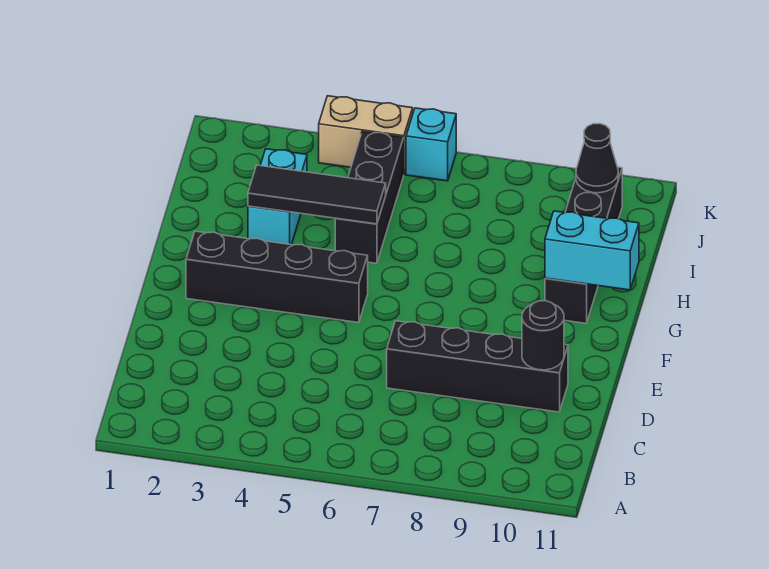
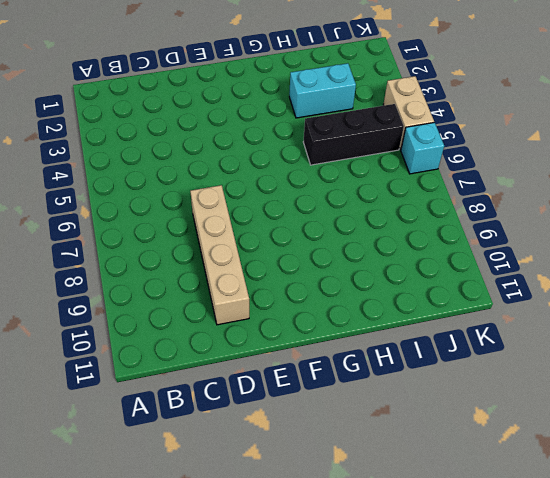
tan 1x4 brick [190,185,249,325] -> black 1x4 brick [387,321,568,412]
none -> black 1x4 brick [186,231,368,323]
none -> black 1x4 brick [545,167,622,323]

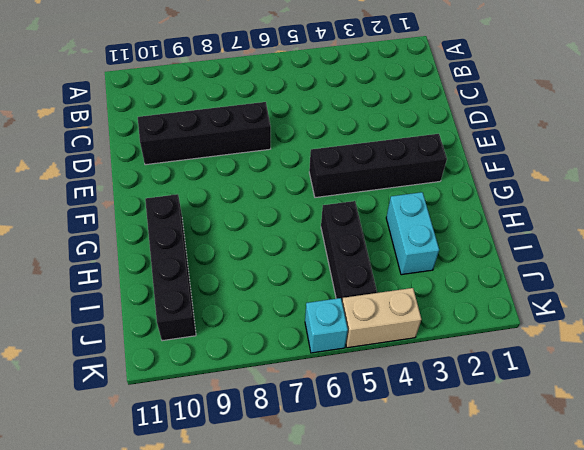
none -> black 1x1 round brick [522,301,564,370]
none -> cyan 1x2 brick [545,211,639,290]

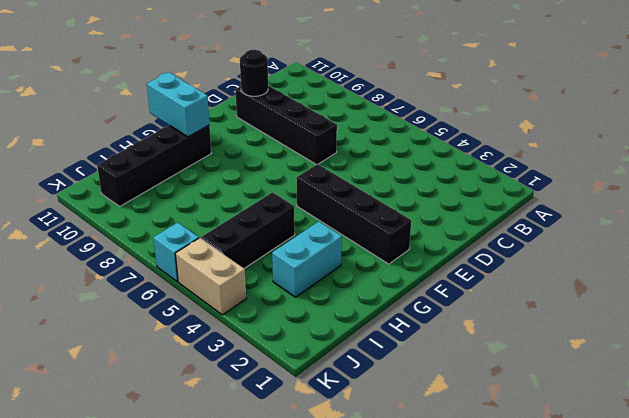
none -> black 1x3 tile [248,165,386,224]
none -> black 1x1 cone [576,123,618,193]

